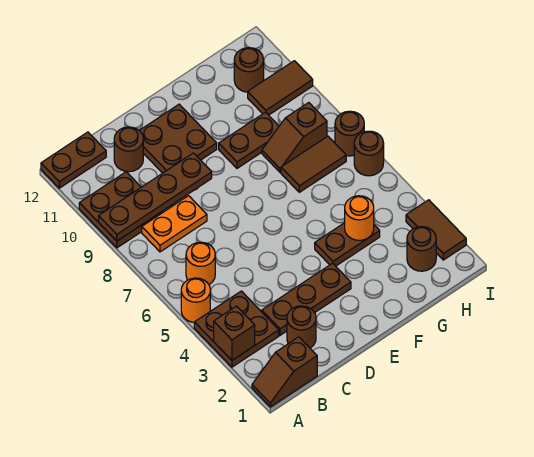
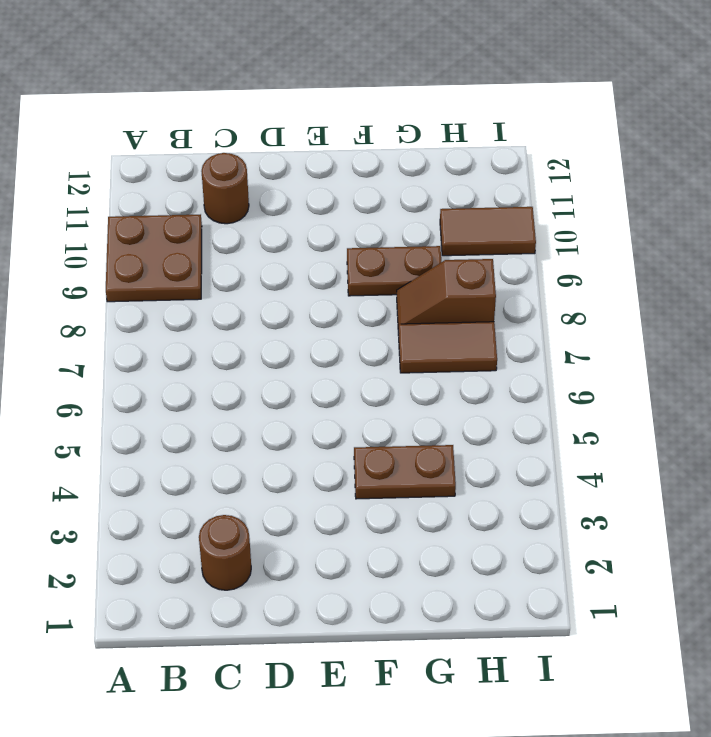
none -> brown 1x2 slope [252,337,317,407]
none -> brown 2x2 plate [194,291,279,367]
none -> orange 1x1 round brick [181,278,210,322]

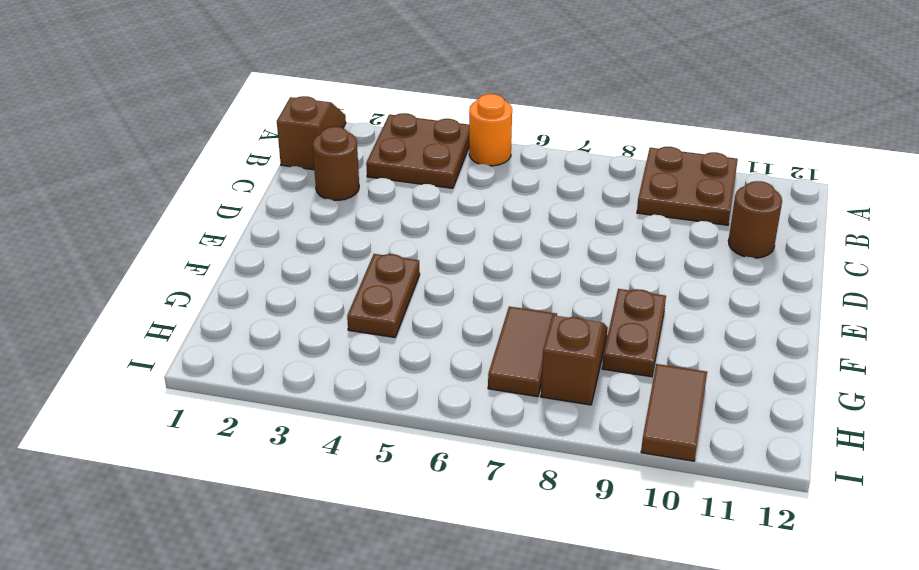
none -> brown 1x2 plate [41,132,106,188]
none -> orange 1x1 round brick [186,242,215,285]
none -> orange 1x2 plate [142,196,207,252]

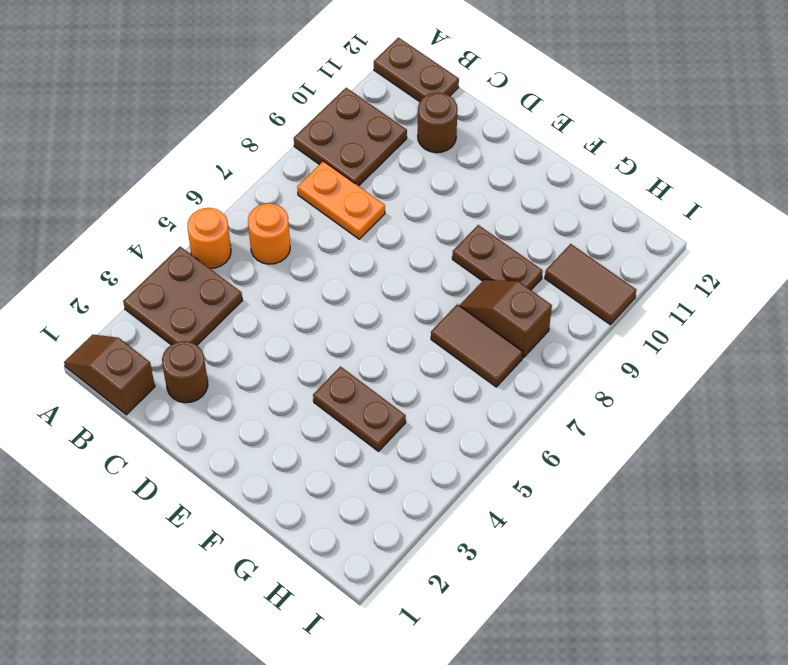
none -> brown 1x3 plate [262,263,351,335]
none -> brown 2x2 plate [139,104,217,173]
none -> brown 1x1 round brick [407,227,436,271]

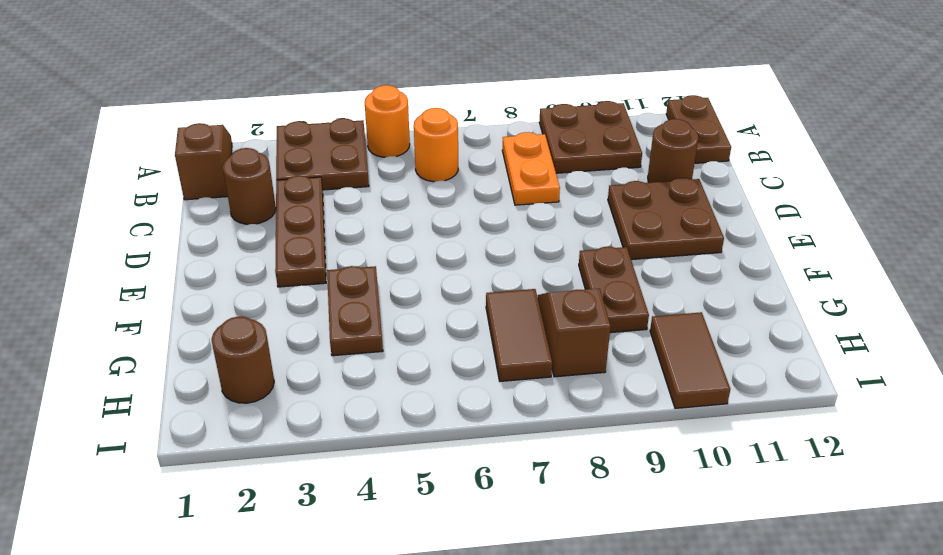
none -> brown 1x1 round brick [234,48,264,92]
none -> brown 1x2 tile [406,200,466,260]
none -> brown 1x1 round brick [354,131,384,176]

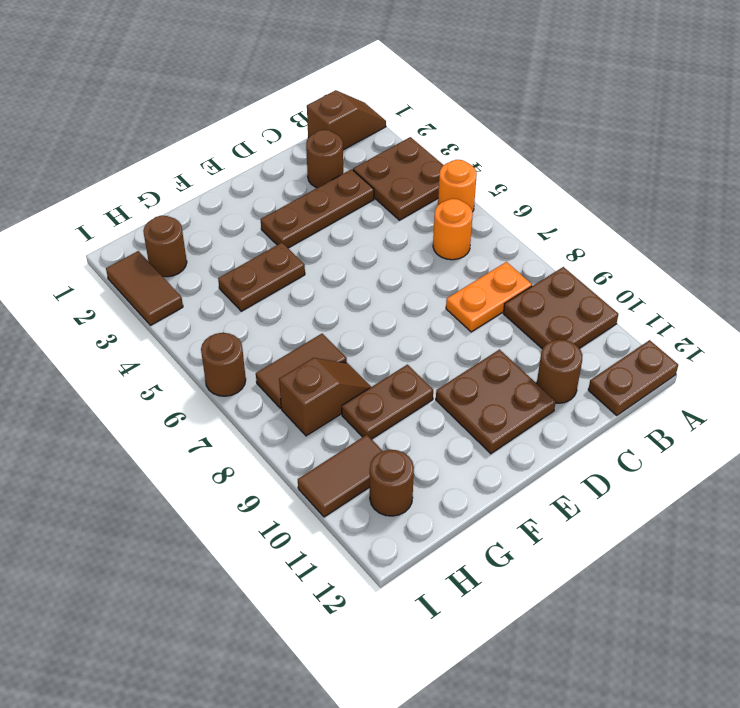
none -> brown 1x1 round brick [335,111,364,156]
none -> brown 1x1 brick [214,306,255,360]
none -> brown 1x4 plate [99,153,212,241]

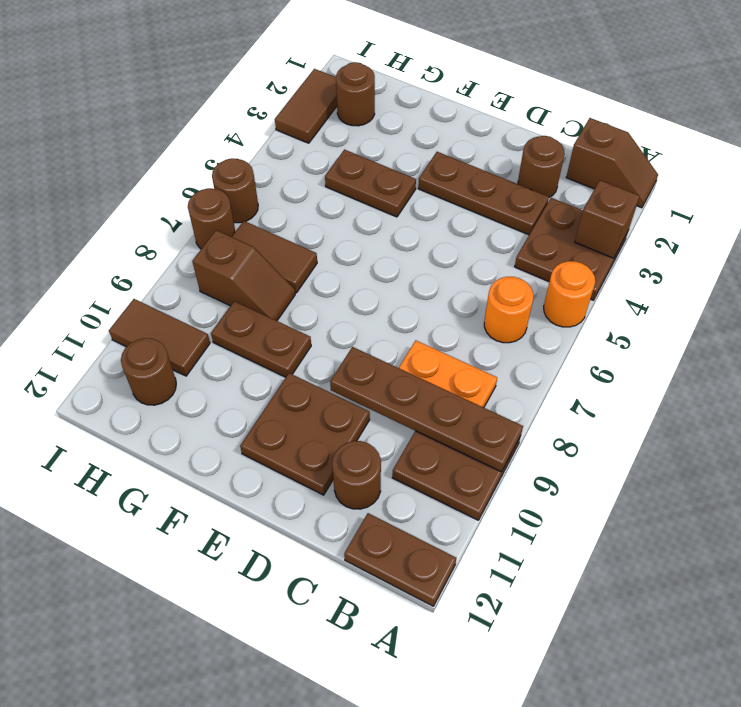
none -> orange 1x1 round brick [345,196,374,240]

